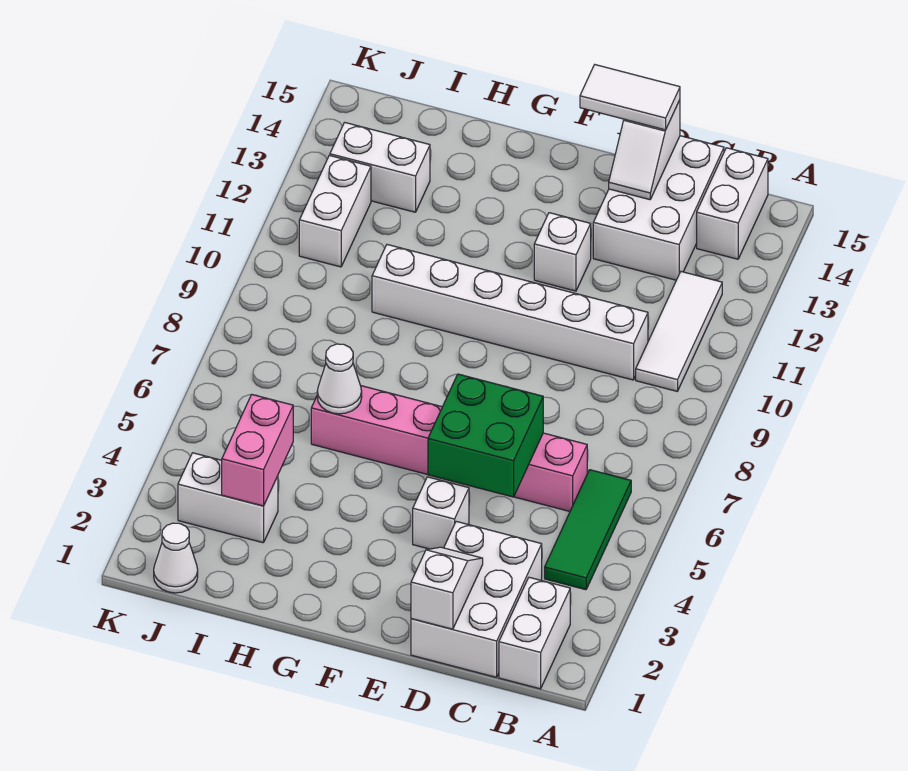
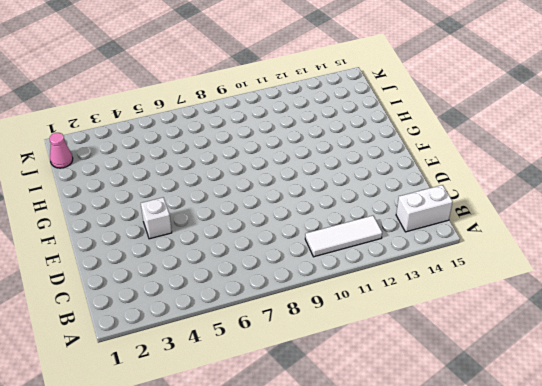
pink 1x1 cone [50,133,73,168] -> white 1x1 cone [154,523,198,593]
none -> white 1x2 brick [499,577,570,689]
none -> green 1x3 tile [545,470,631,590]
none -> white 2x3 brick [411,521,542,677]

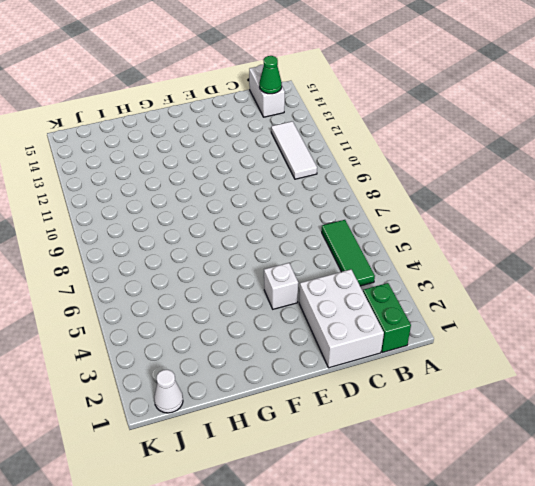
green 1x2 brick [363,283,411,352] -> white 1x2 brick [499,577,570,689]
green 1x1 cone [259,56,282,94] -> none
none -> pink 1x6 brick [311,386,587,511]
none -> white 1x6 brick [372,245,648,380]
none -> white 2x3 brick [593,136,724,280]

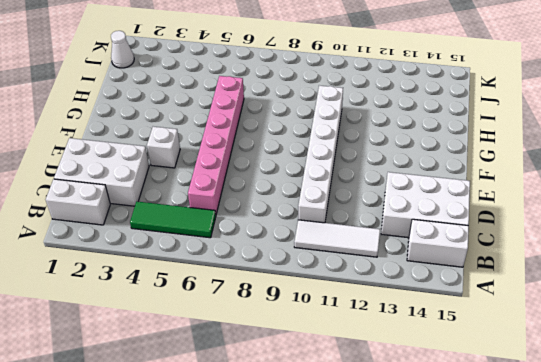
none -> white 1x1 brick [534,213,591,291]
none -> white 1x2 brick [178,453,278,543]
none -> white 1x2 brick [330,122,430,212]

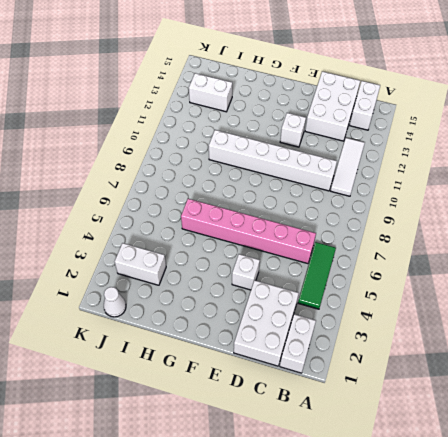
none -> white 1x2 brick [299,155,371,267]
none -> white 1x2 slope [411,547,483,629]
none -> green 2x2 brick [428,374,543,497]

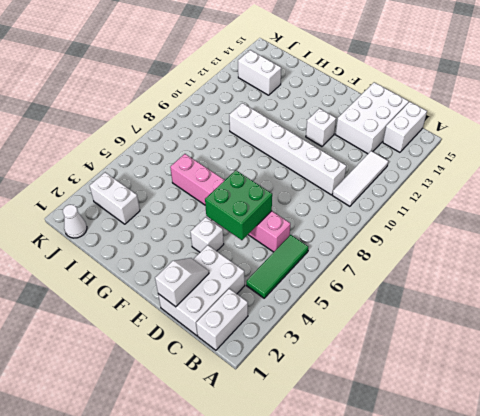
none -> white 1x2 brick [299,155,371,267]
none -> white 1x2 slope [609,100,680,200]
none -> white 1x1 cone [317,344,362,414]

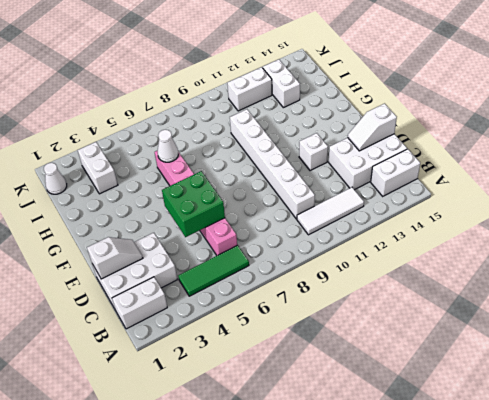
none -> white 1x1 brick [413,477,469,549]
none -> pink 1x2 brick [222,394,293,506]
none -> white 1x2 tile [580,65,680,130]

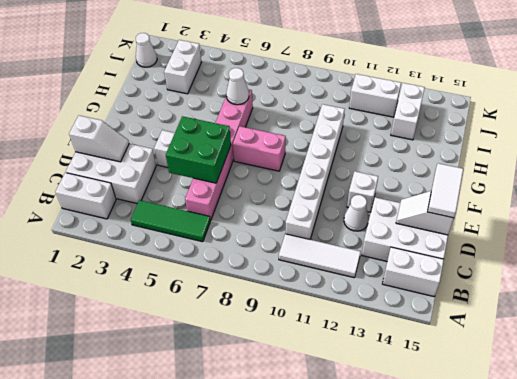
white 1x1 cone [344,195,369,231] -> none
pink 1x2 brick [233,126,286,171] -> pink 1x2 brick moved to [222,394,293,506]

